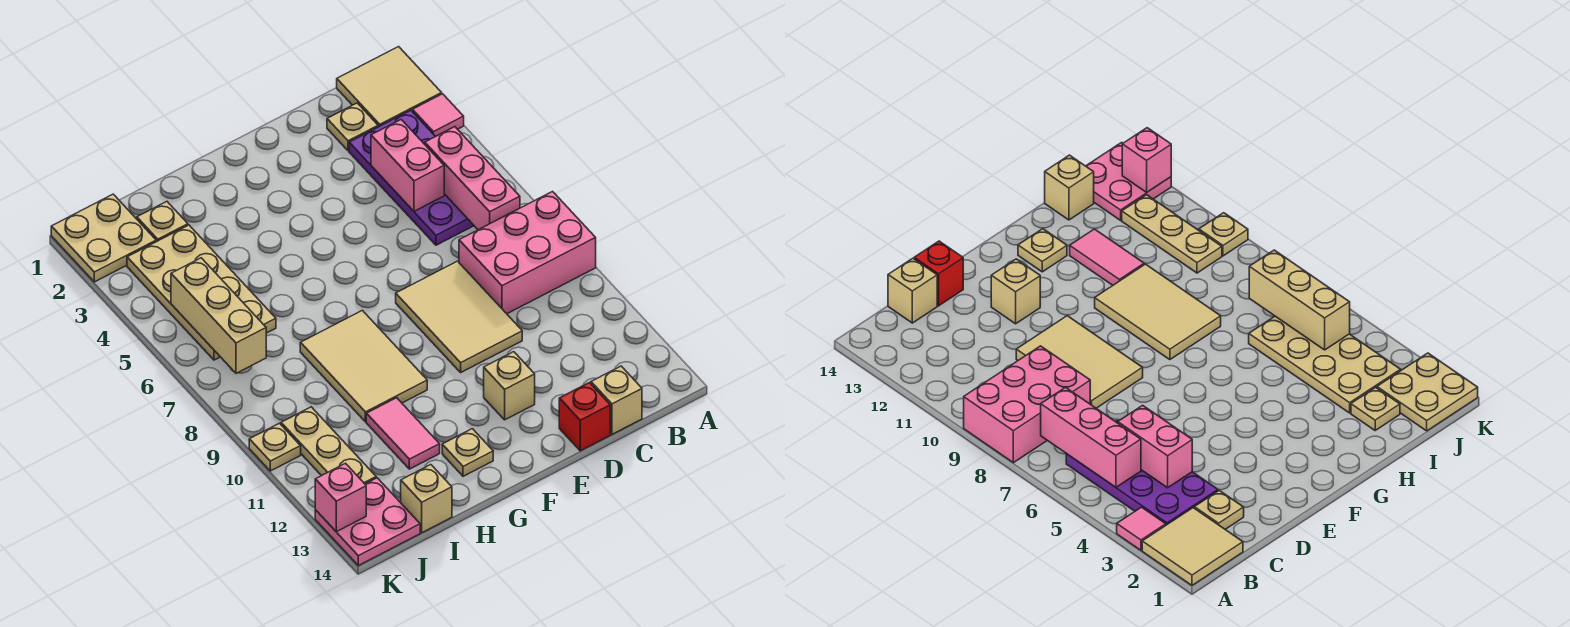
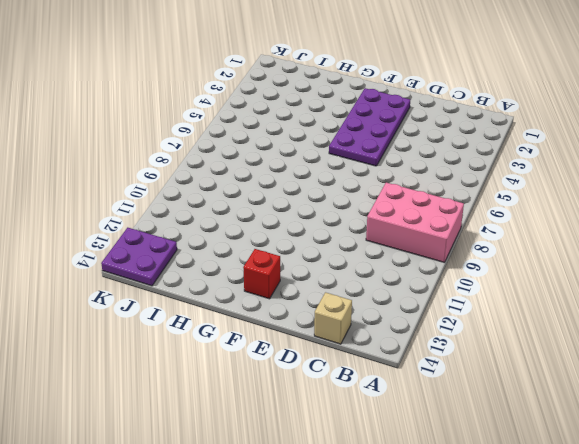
purple 2x4 plate [329,88,410,166] -> purple 2x4 plate moved to [349,110,474,245]
red 1x1 brick [243,249,280,299] -> red 1x1 brick moved to [559,383,610,451]
purple 2x2 plate [101,228,177,286] -> pink 2x2 plate [315,478,420,566]
none -> tan 2x2 tile [337,47,442,127]
none -> pink 1x1 tile [412,94,464,136]
none -> tan 1x1 plate [327,103,378,151]

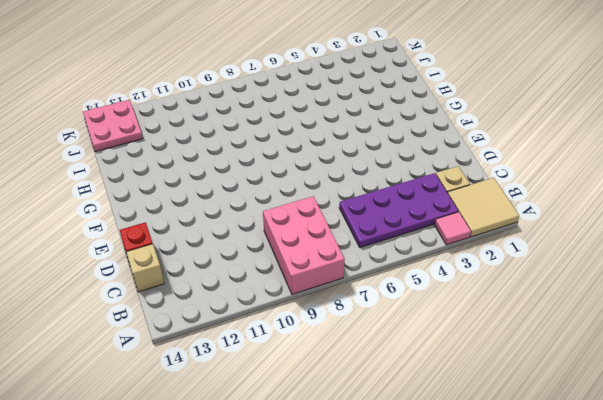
none -> tan 2x3 tile [396,261,522,372]
none -> tan 1x1 brick [484,352,535,420]
none -> tan 2x3 tile [300,310,427,422]

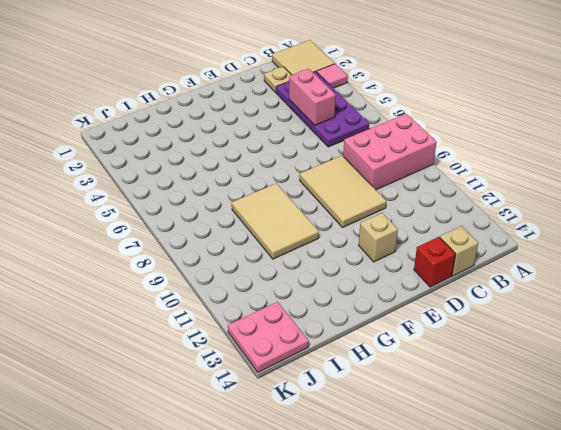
none -> tan 1x1 plate [442,429,493,476]
none -> pink 1x2 tile [366,398,440,469]
none -> tan 1x1 plate [137,202,188,242]

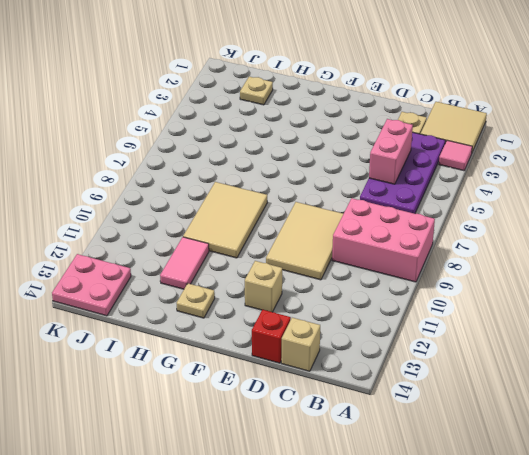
none -> tan 2x4 plate [127,225,276,360]
none -> tan 1x1 brick [401,465,452,533]
none -> tan 2x2 plate [51,194,156,282]

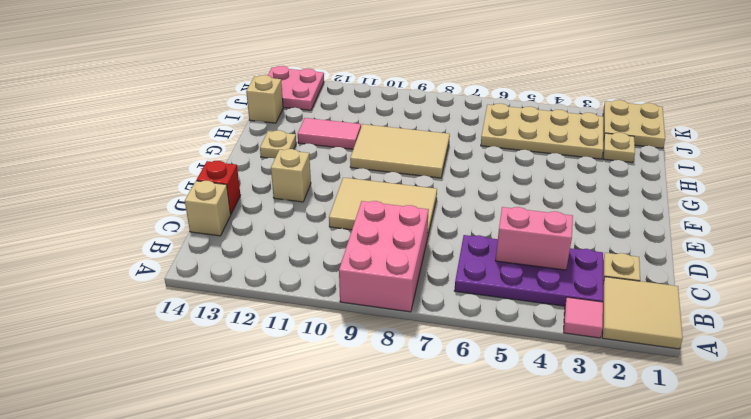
none -> tan 1x3 plate [281,407,376,484]
none -> tan 1x1 plate [249,423,301,471]
none -> pink 1x3 brick [425,127,520,230]

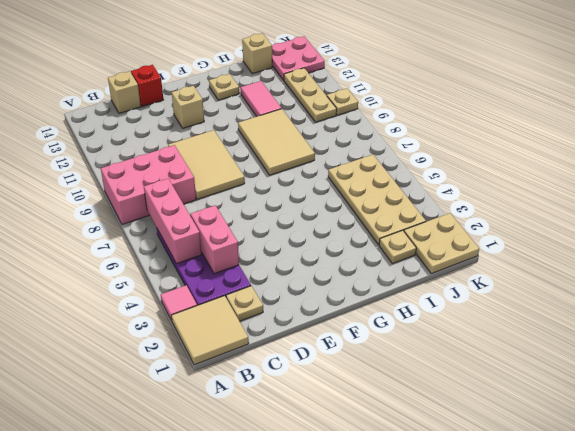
none -> tan 1x3 brick [171,258,266,373]
none -> pink 1x1 brick [315,463,366,532]

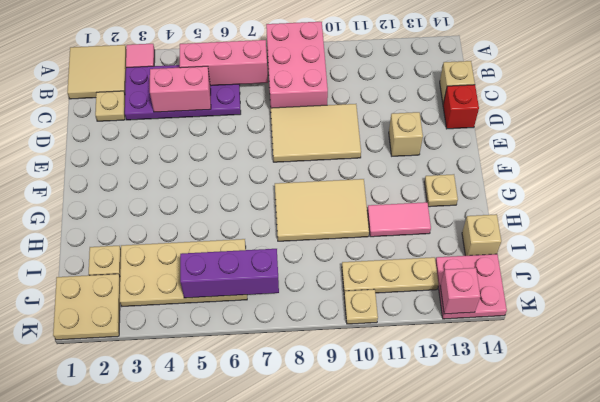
purple 1x3 brick [180,249,279,298] -> tan 1x3 brick [171,258,266,373]

